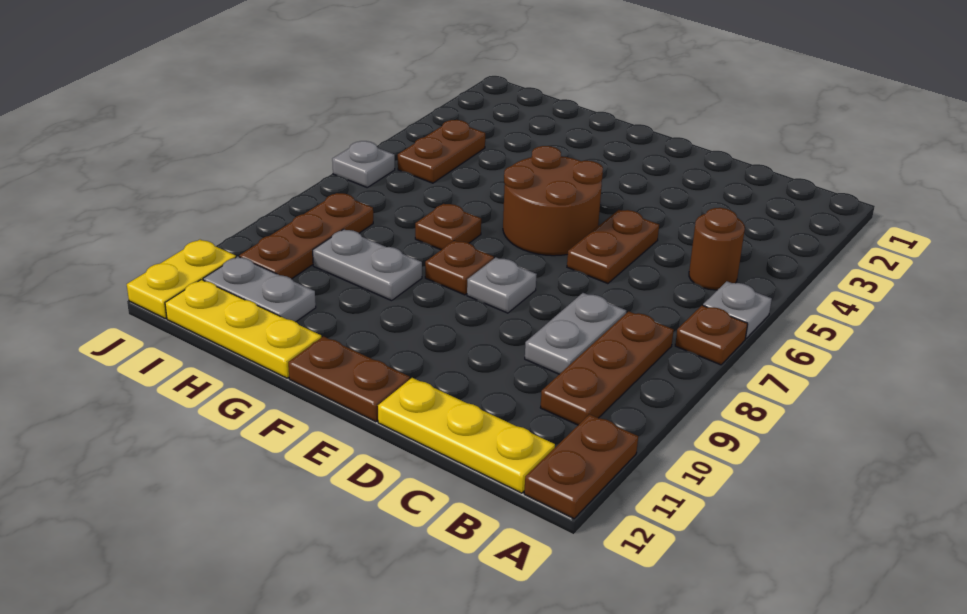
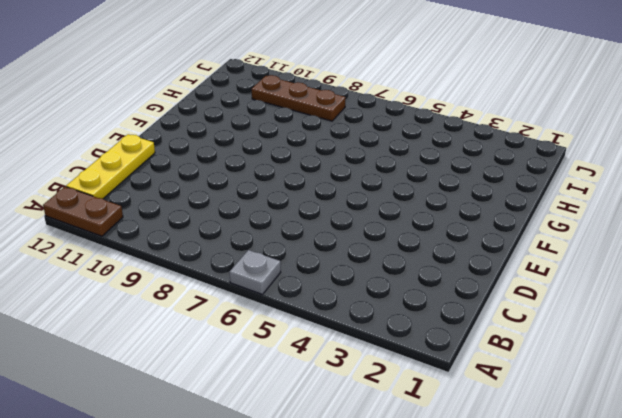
none -> brown 1x1 plate [675,305,748,365]
none -> brown 1x1 round brick [689,208,745,290]
none -> brown 1x3 plate [540,311,674,425]

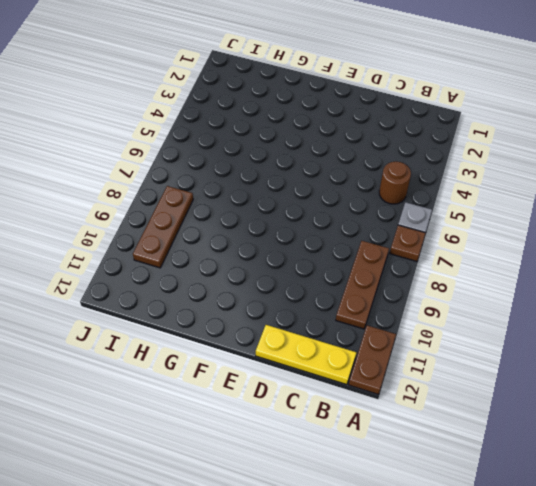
none -> grey 1x2 plate [525,293,626,374]
none -> brown 1x2 plate [567,210,659,284]
none -> brown 2x2 round brick [503,146,603,256]

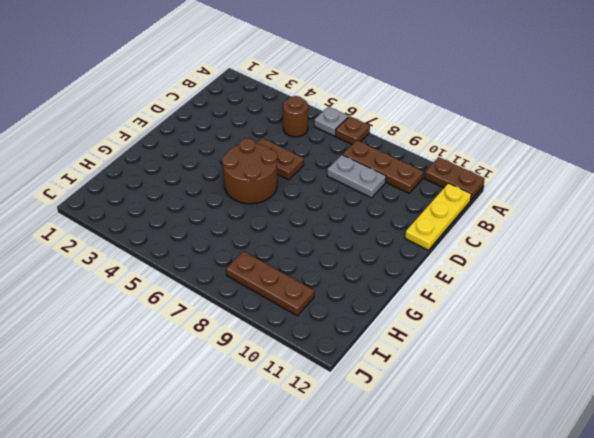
none -> grey 1x1 plate [467,257,537,313]
none -> brown 1x2 plate [288,336,410,422]
none -> brown 1x1 plate [425,241,494,295]

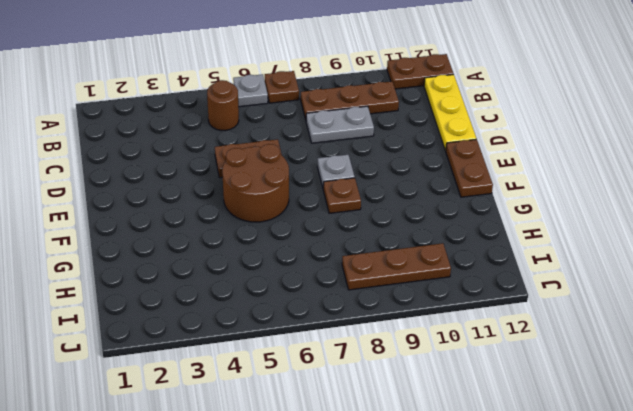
none -> brown 1x1 plate [415,204,481,250]
none -> grey 1x2 plate [313,229,422,301]
none -> yellow 1x3 plate [165,280,321,378]

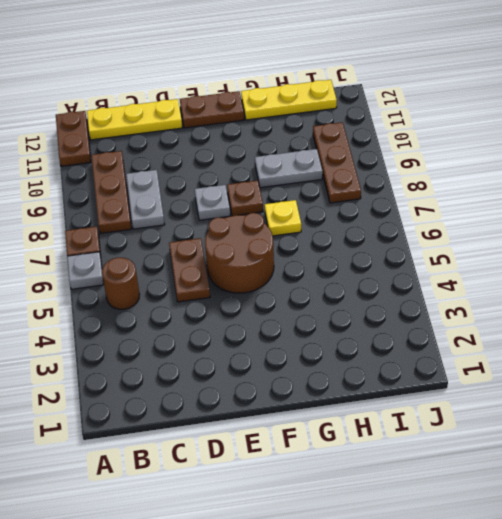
yellow 1x1 plate [265,200,301,236] -> brown 1x1 plate [415,204,481,250]
none -> grey 1x2 plate [203,256,316,322]
none -> brown 1x2 plate [398,120,485,183]
none -> grey 1x1 plate [332,141,395,187]

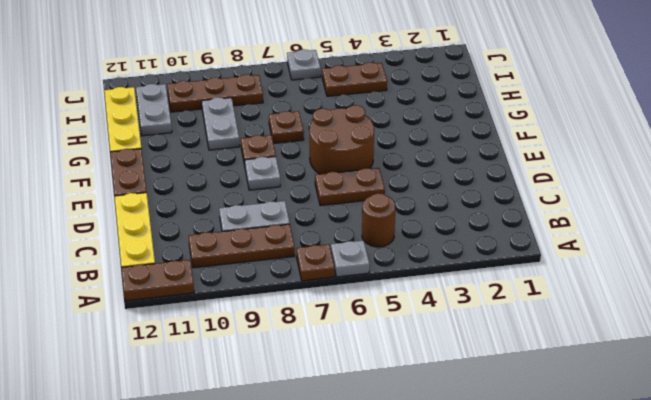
none -> yellow 1x2 plate [127,240,236,319]

